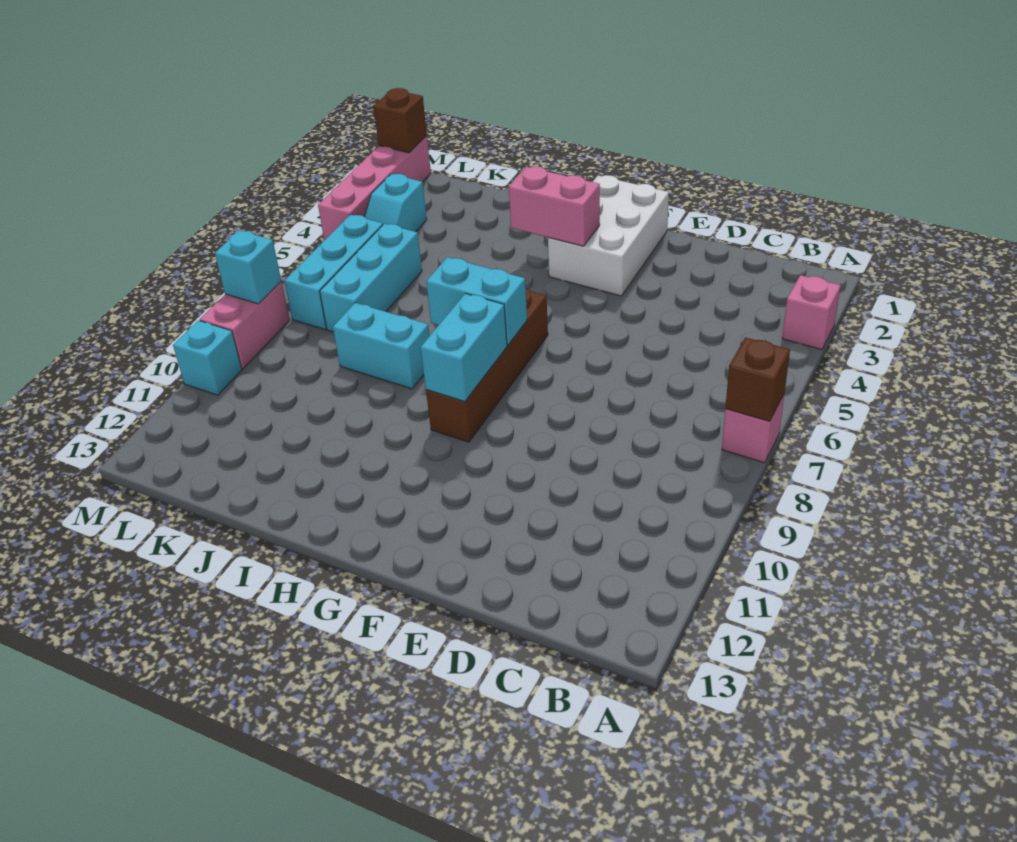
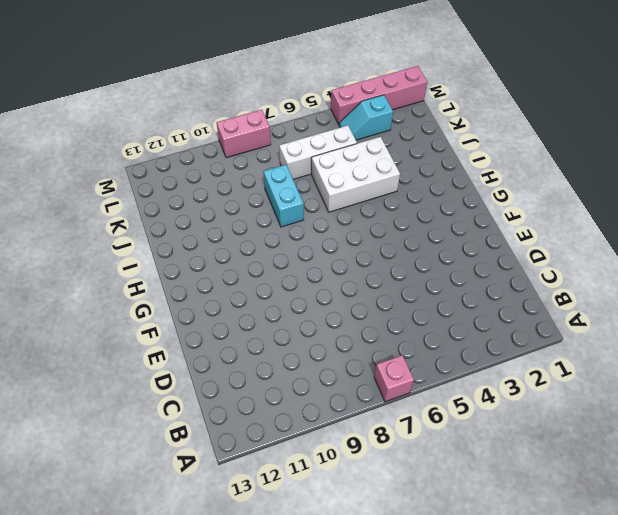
white 2x3 brick [311,137,400,212] -> white 2x3 brick moved to [548,175,669,296]
white 1x3 brick [279,125,357,179] -> cyan 1x3 brick [320,224,422,332]
none -> pink 1x1 brick [782,275,841,349]
none -> brown 1x4 brick [426,289,548,442]
none -> cyan 1x3 brick [284,215,383,329]

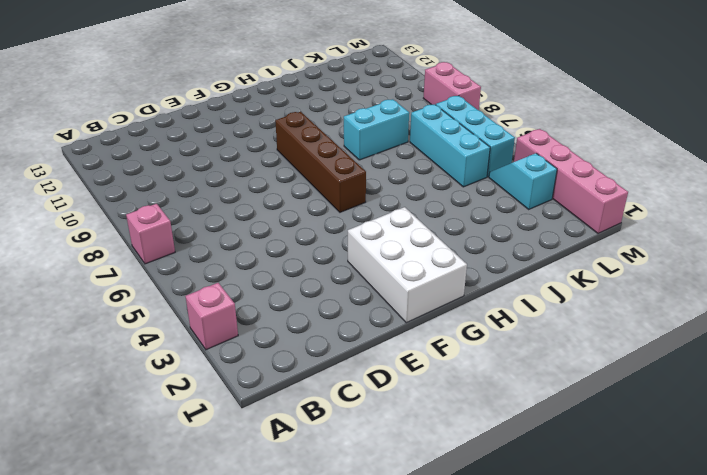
none -> cyan 1x1 brick [173,320,242,395]
none -> brown 1x1 brick [725,337,790,421]
none -> pink 1x2 brick [509,166,600,246]

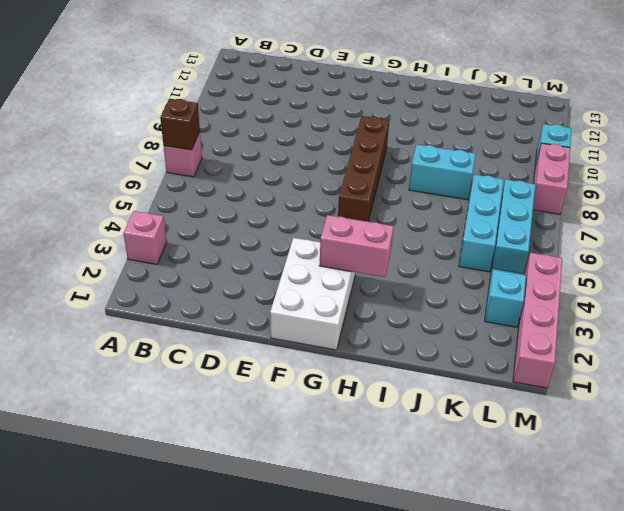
none -> cyan 1x2 brick [426,257,527,345]
none -> cyan 1x2 brick [421,294,507,402]
none -> brown 1x1 brick [373,88,427,153]

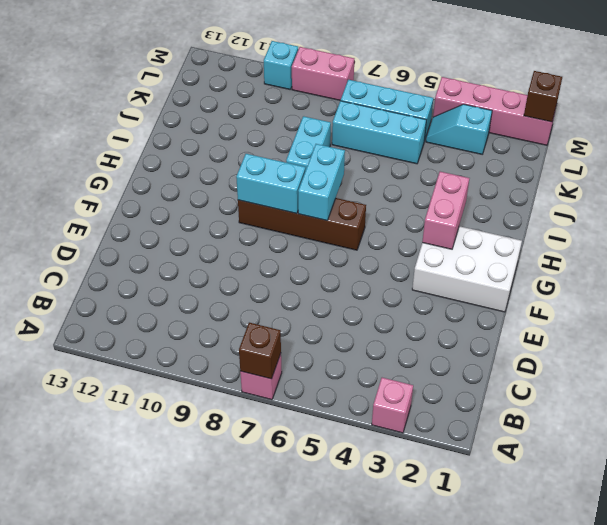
none -> cyan 1x1 brick [215,231,281,304]

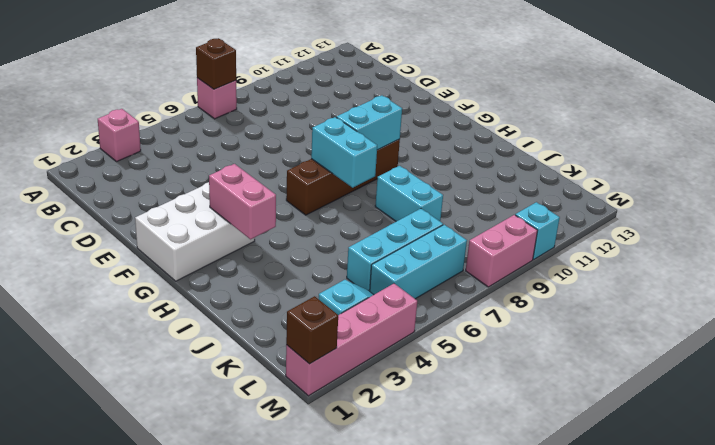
none -> cyan 1x1 brick [215,231,281,304]

